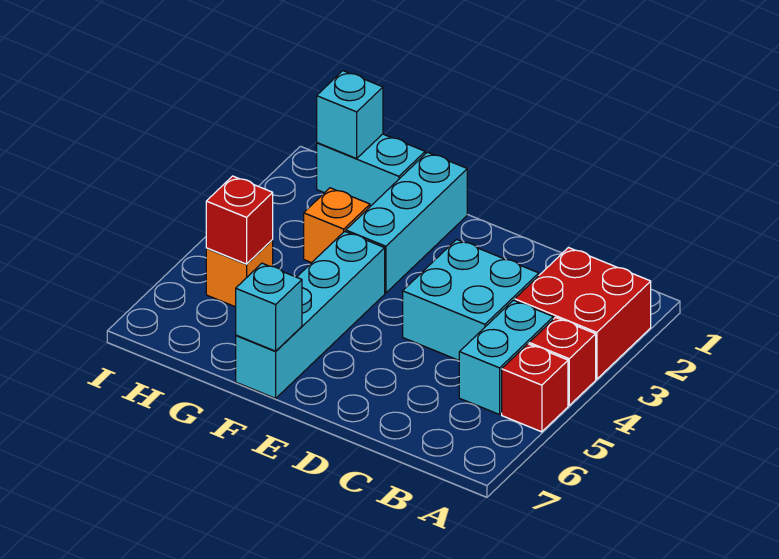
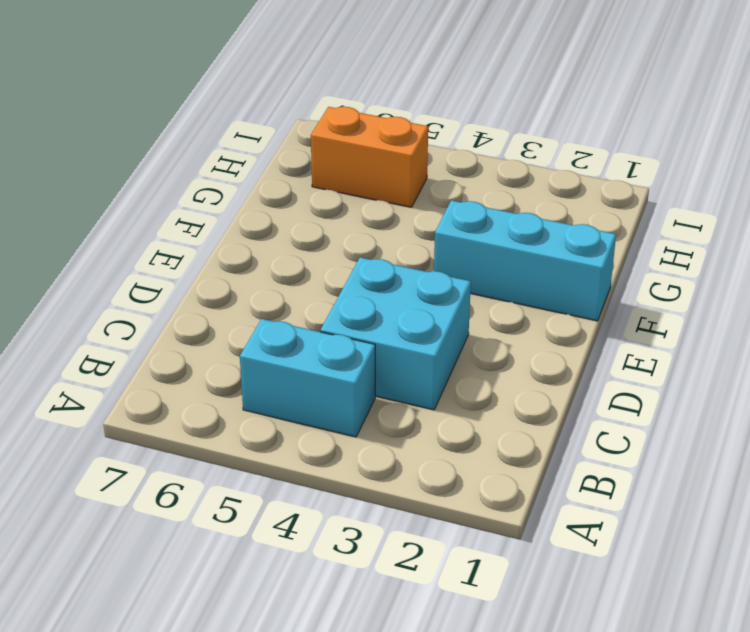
orange 1x2 brick [311,107,428,207] -> orange 1x1 brick [206,239,273,307]
none -> red 2x2 brick [515,248,651,379]
none -> red 1x1 brick [529,318,596,405]
none -> red 1x1 brick [502,344,568,432]

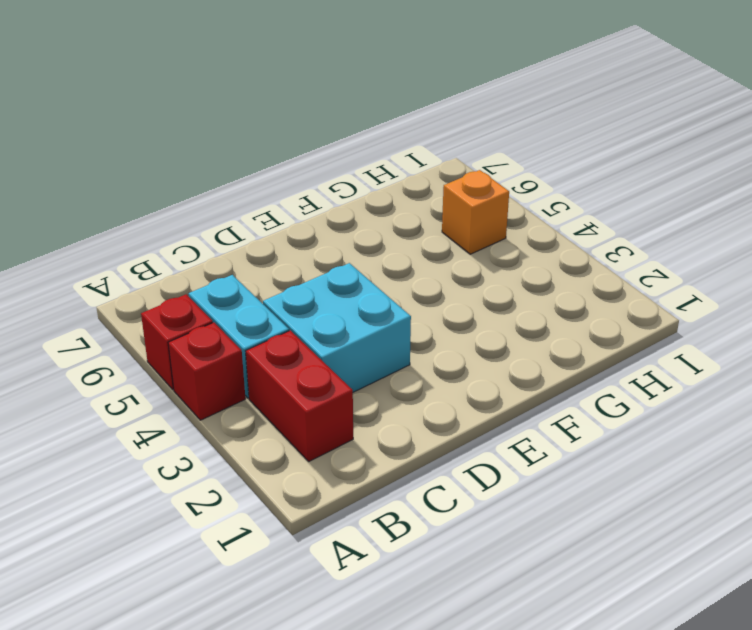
red 1x2 brick [246,330,353,461] -> red 2x2 brick [515,248,651,379]
none -> cyan 1x3 brick [346,152,467,293]
none -> cyan 1x4 brick [236,231,385,398]
none -> cyan 1x2 brick [317,134,425,206]

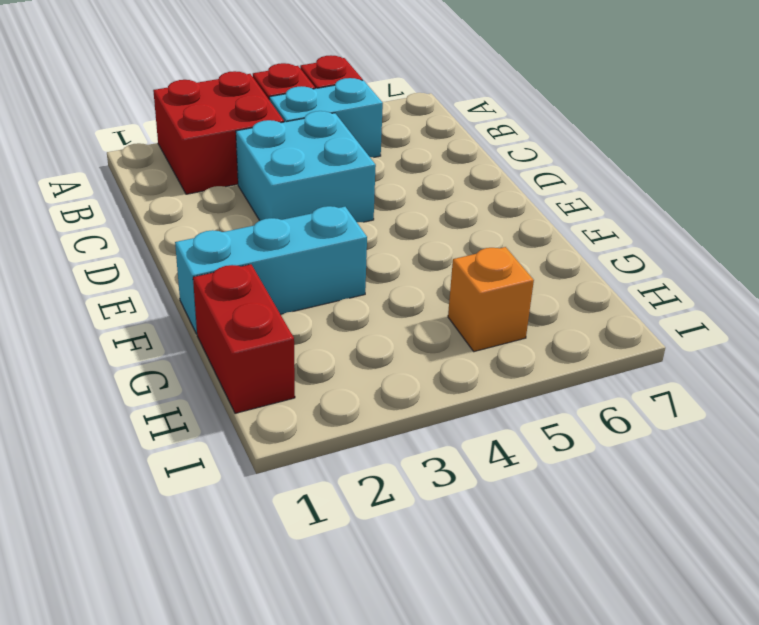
red 1x2 brick [193,264,295,413] -> cyan 1x2 brick [317,134,425,206]
none -> cyan 1x4 brick [236,231,385,398]
none -> orange 1x1 brick [304,188,370,263]
none -> cyan 1x1 brick [236,263,302,351]

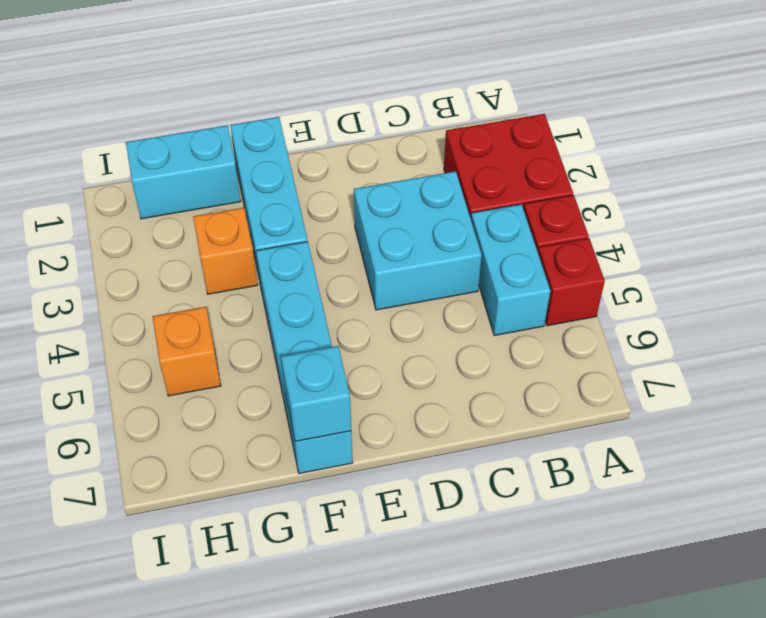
none -> cyan 1x1 brick [317,71,383,159]
none -> red 1x1 brick [206,176,273,264]

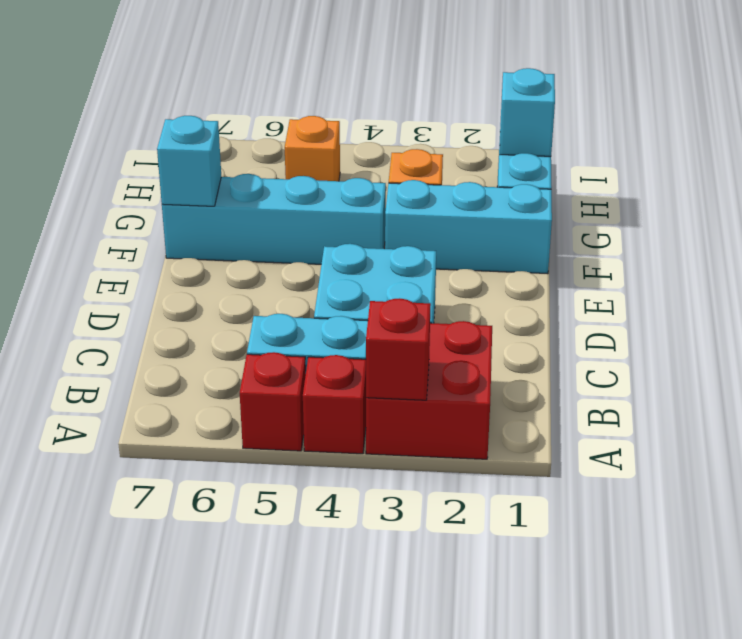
red 1x1 brick [366,298,431,400] -> red 1x1 brick moved to [206,176,273,264]

